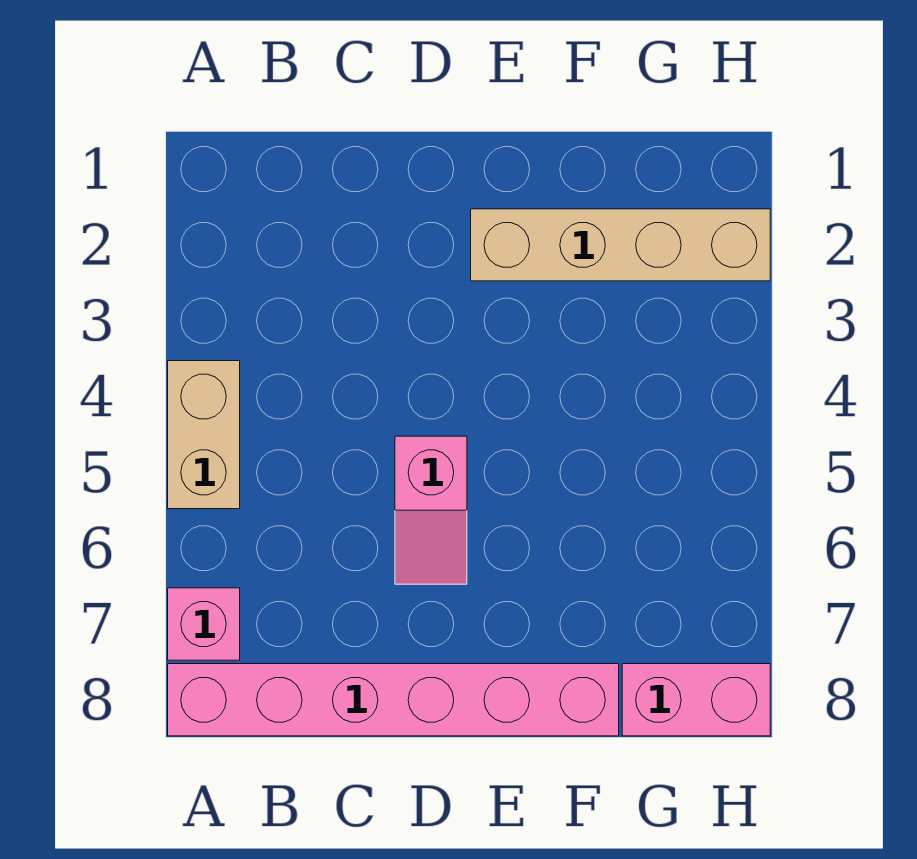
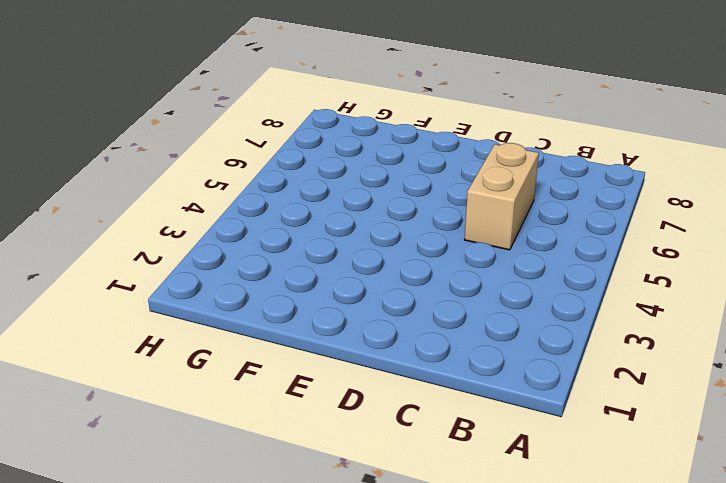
tan 1x2 brick [464,143,539,250] -> tan 1x2 brick moved to [168,361,240,509]
none -> pink 1x1 brick [168,588,240,660]
none -> pink 1x6 brick [168,664,619,736]

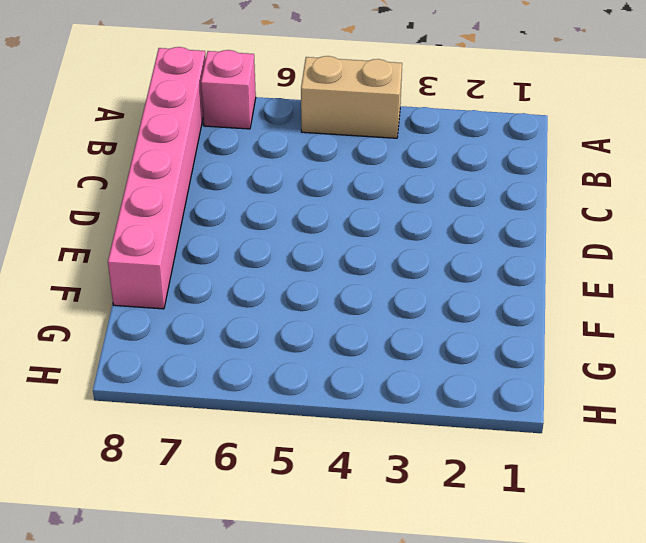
none -> pink 1x2 slope [395,436,467,584]
none -> tan 1x4 brick [471,209,770,281]

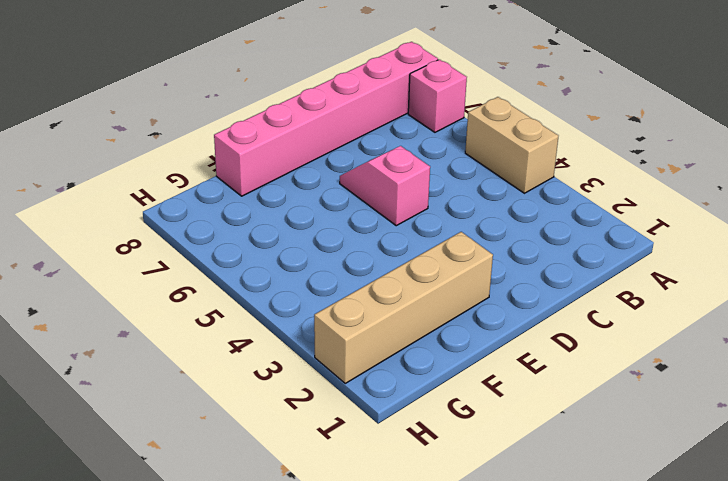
none -> pink 1x2 brick [622,664,770,736]

